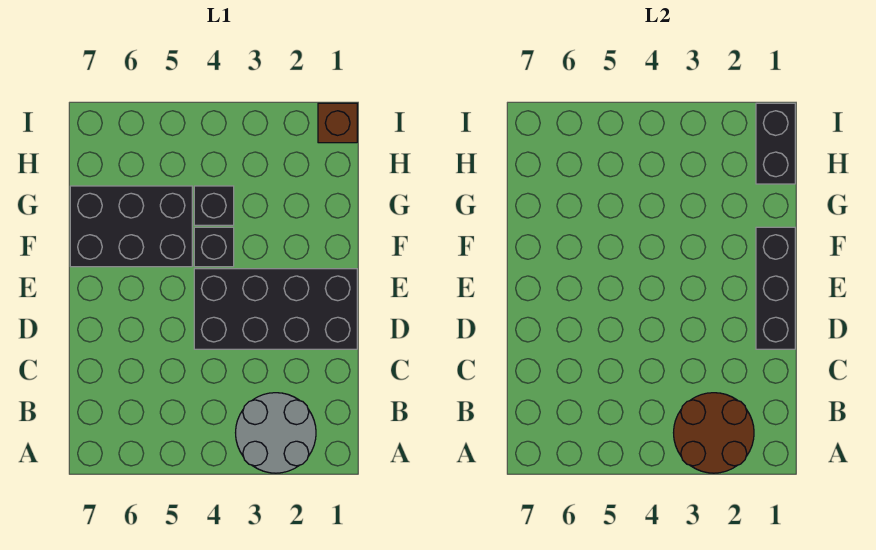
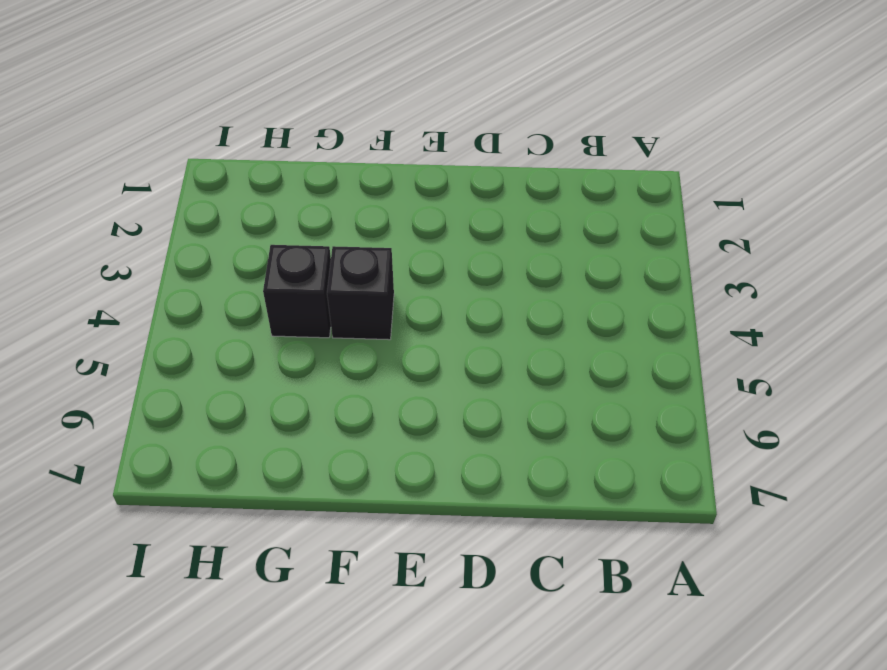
none -> grey 2x2 round brick [236,393,316,473]
none -> black 2x4 brick [194,269,357,349]

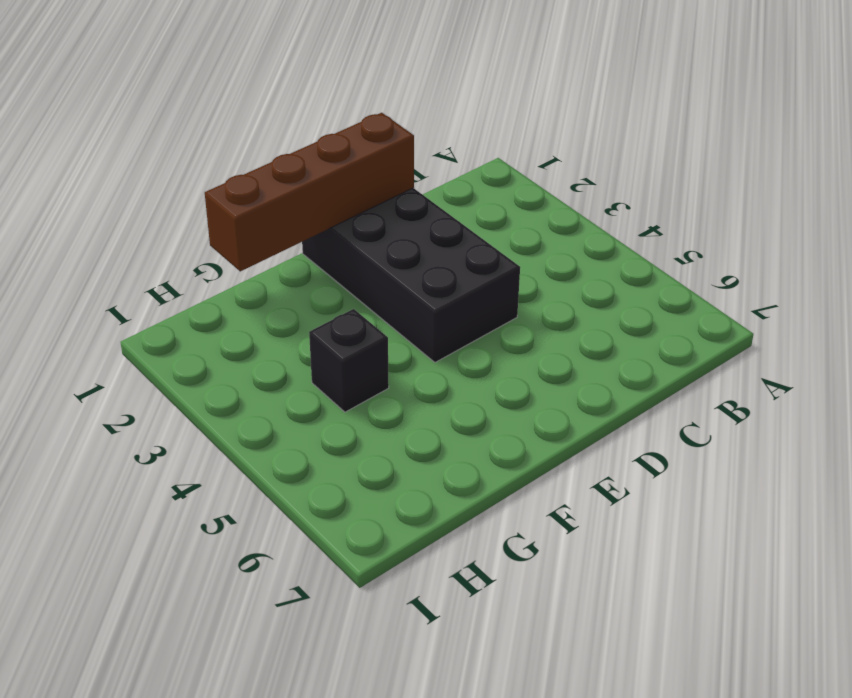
brown 1x4 brick [205,113,414,271] -> black 1x3 brick [756,227,795,349]
none -> grey 2x2 round brick [236,393,316,473]
none -> black 1x1 brick [194,227,234,267]

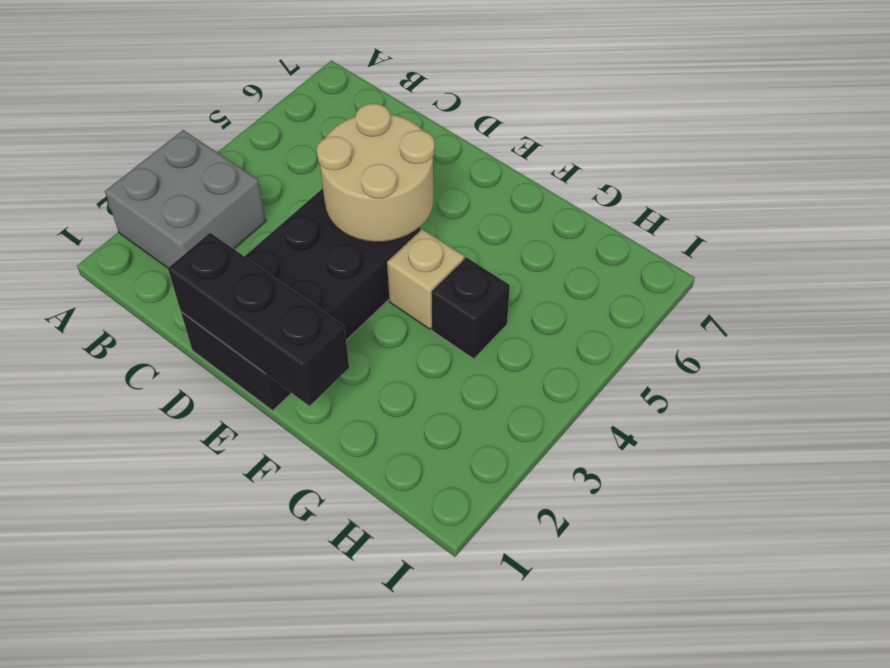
grey 2x2 brick [105,130,266,268] -> grey 2x2 round brick [236,393,316,473]
tan 2x2 round brick [317,104,435,242] -> none
tan 1x1 brick [387,229,464,329] -> black 1x1 brick [194,227,234,267]
none -> black 2x3 brick [70,186,192,267]
none -> brown 1x1 brick [318,103,357,143]

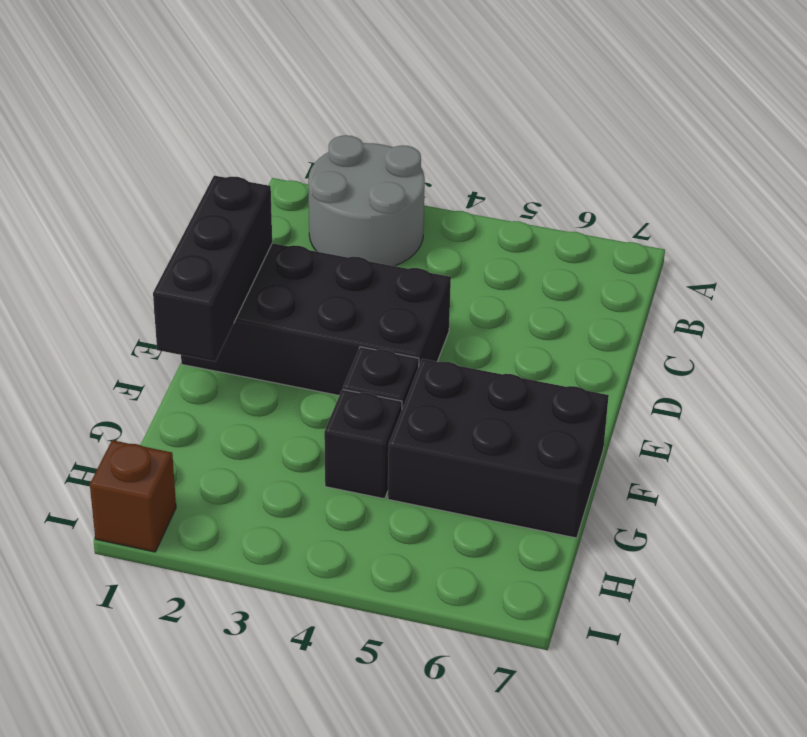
none -> brown 2x2 round brick [674,393,754,473]
none -> black 1x2 brick [756,103,795,184]

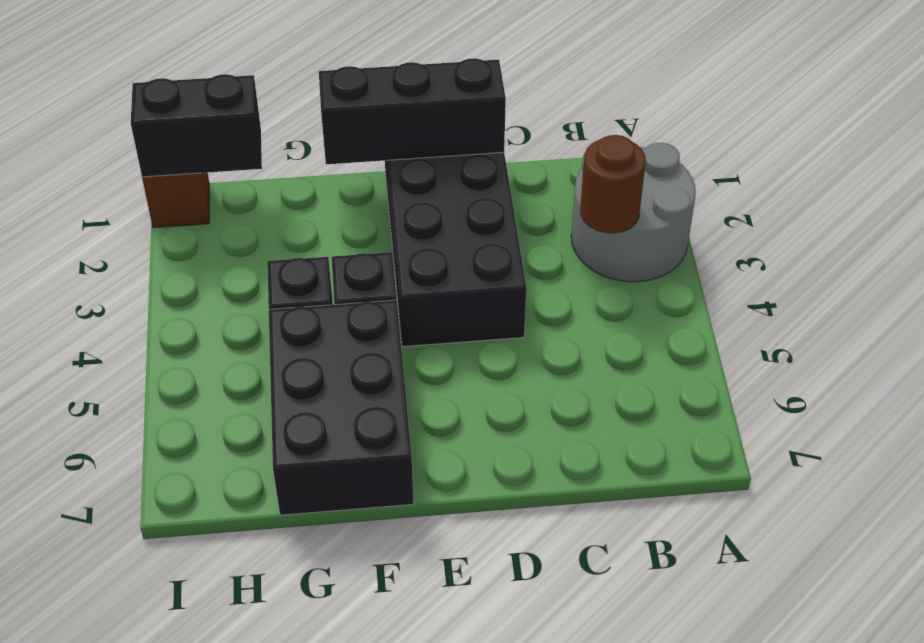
brown 1x1 round brick [580,135,646,233] -> brown 2x2 round brick [674,393,754,473]

